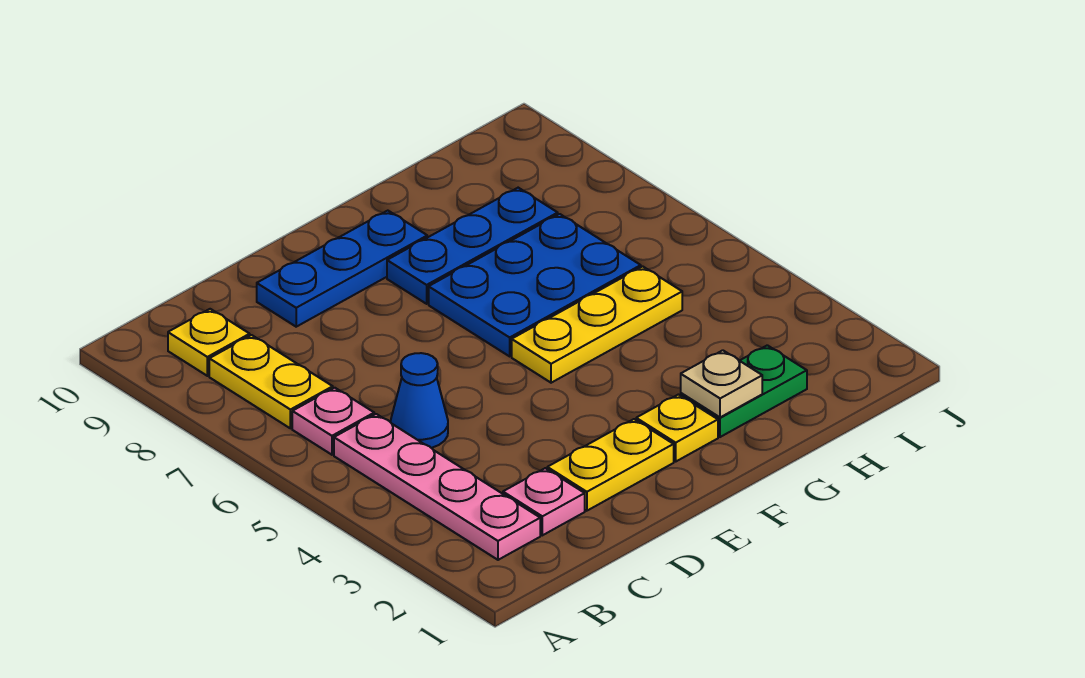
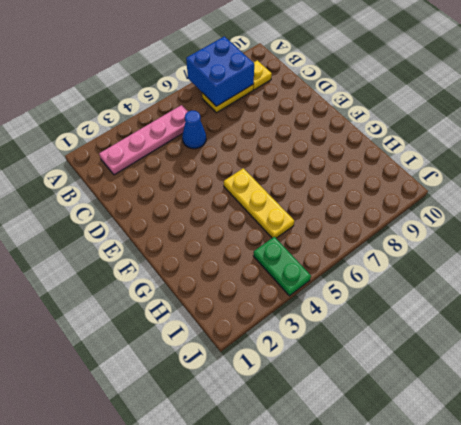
blue 2x2 brick [186,36,254,106] -> none
green 1x2 plate [253,237,311,296] -> green 1x2 plate moved to [681,345,807,437]
none -> pink 1x1 plate [292,388,374,455]
none -> pink 1x1 plate [503,468,585,535]
none -> yellow 1x2 plate [547,419,674,511]

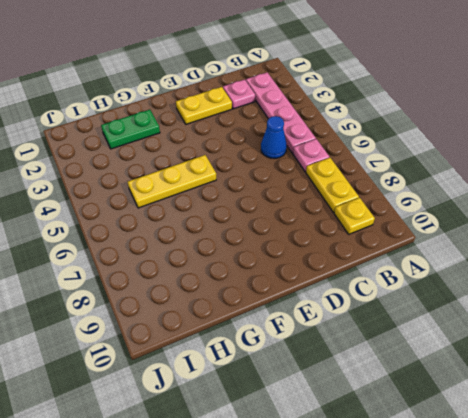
none -> blue 1x3 plate [257,211,427,327]
none -> yellow 1x1 plate [636,395,718,461]
none -> blue 2x3 plate [429,214,641,356]

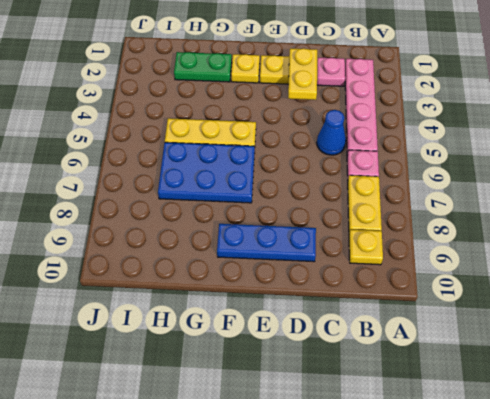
yellow 1x2 plate [288,48,317,100] -> none
none -> blue 1x3 plate [387,188,558,304]
none -> tan 1x1 plate [681,350,762,417]

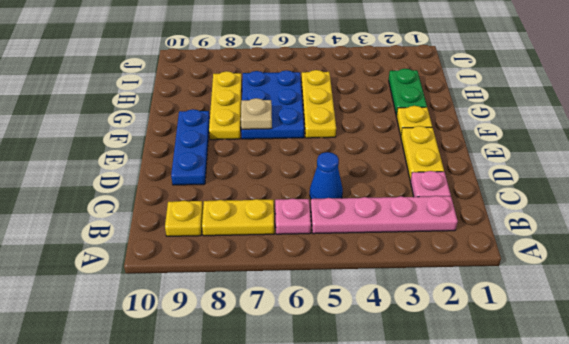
tan 1x1 plate [241,98,272,129] -> tan 1x1 plate moved to [681,350,762,417]
yellow 1x3 plate [209,71,242,140] -> blue 1x3 plate [387,188,558,304]

